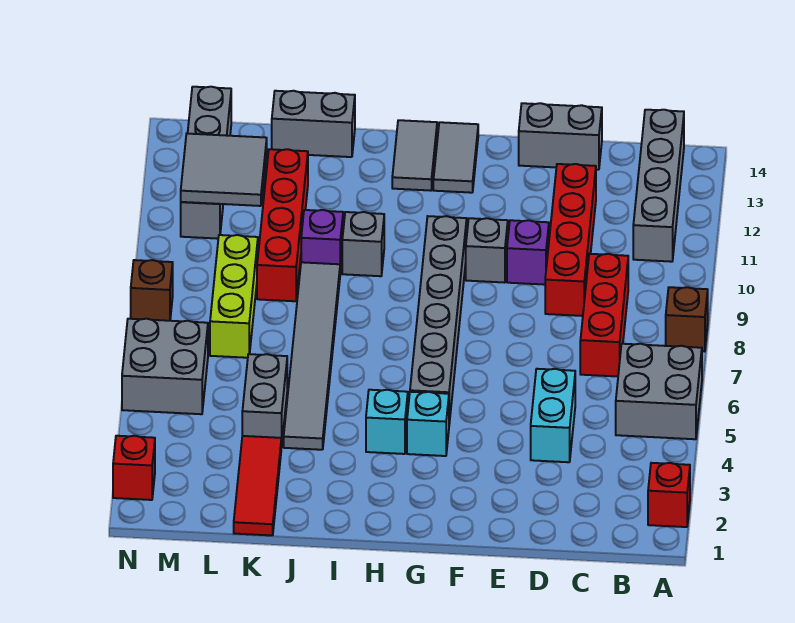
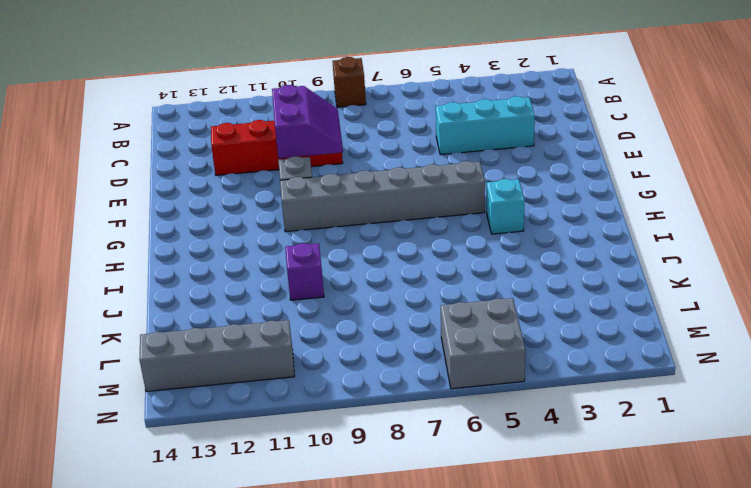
cyan 1x3 brick [436,96,535,155] -> cyan 1x2 brick [531,369,575,462]
purple 2x2 slope [272,85,343,158] -> none
none -> red 1x1 brick [648,463,690,527]
none -> grey 2x2 brick [616,344,702,439]
none -> grey 1x4 brick [633,110,684,262]

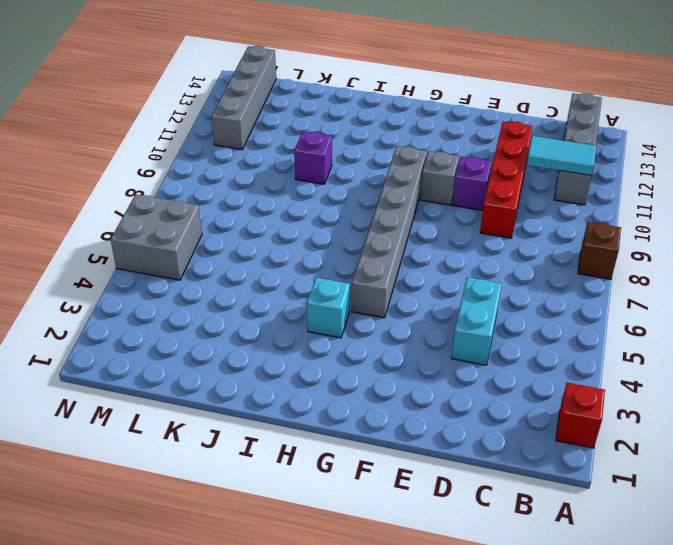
cyan 1x2 tile [527,136,596,176] -> none
none -> grey 2x2 brick [616,344,702,439]
none -> red 1x3 brick [580,254,628,377]
none -> grey 1x2 brick [519,103,602,170]

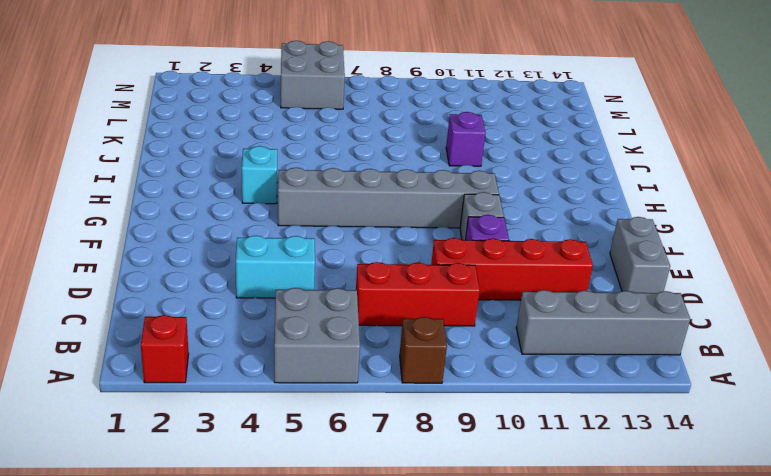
none -> cyan 1x1 brick [407,392,449,456]
none -> grey 1x2 tile [433,122,478,193]
none -> grey 1x2 tile [392,120,437,191]

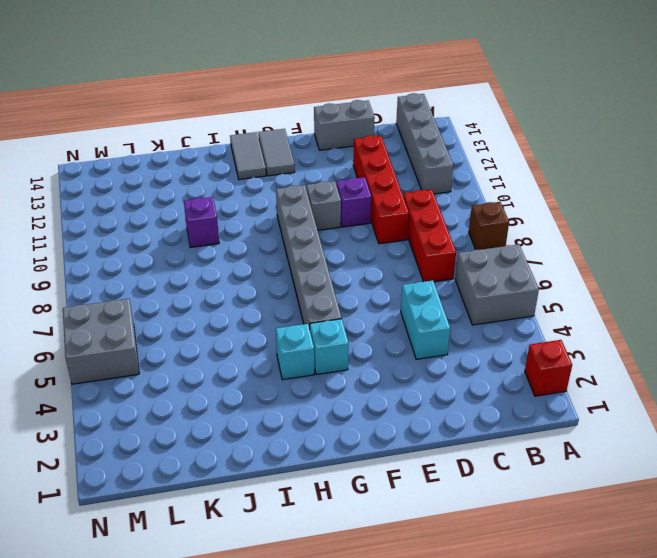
none -> grey 1x1 brick [342,212,384,276]
none -> grey 1x6 tile [284,262,340,450]
none -> grey 1x2 brick [272,91,355,157]

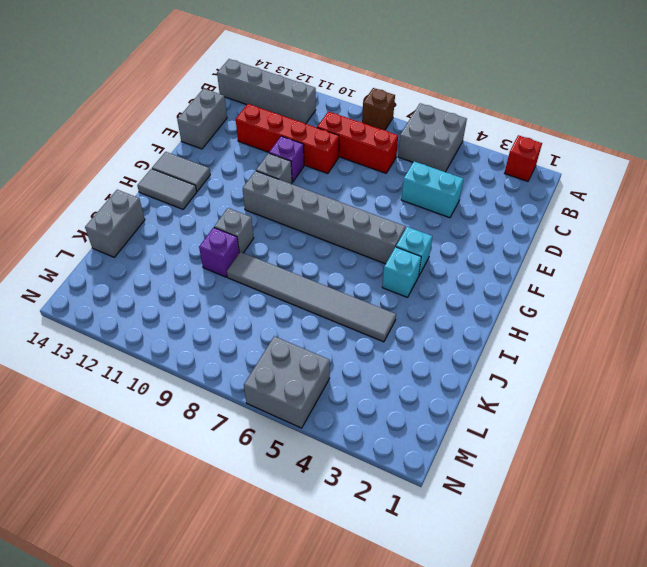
none -> red 1x3 tile [234,436,281,535]
none -> grey 1x2 brick [242,354,287,447]
none -> red 1x4 brick [257,149,308,301]

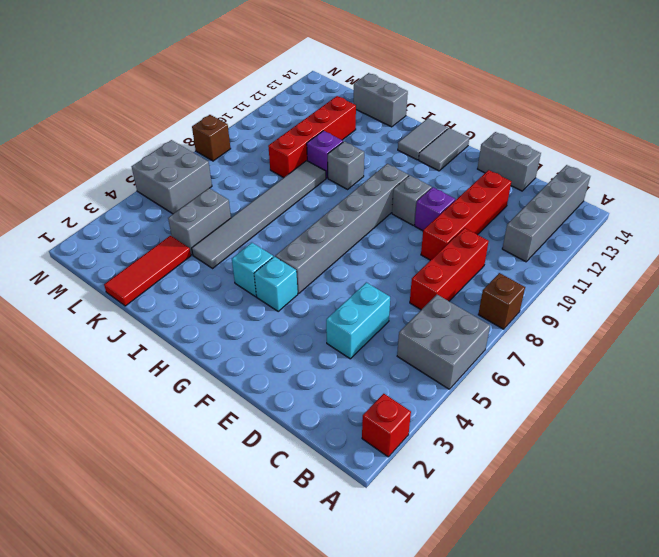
none -> lime 1x3 brick [210,235,258,358]
none -> grey 1x4 brick [181,87,231,239]
none -> red 1x1 brick [113,436,155,500]

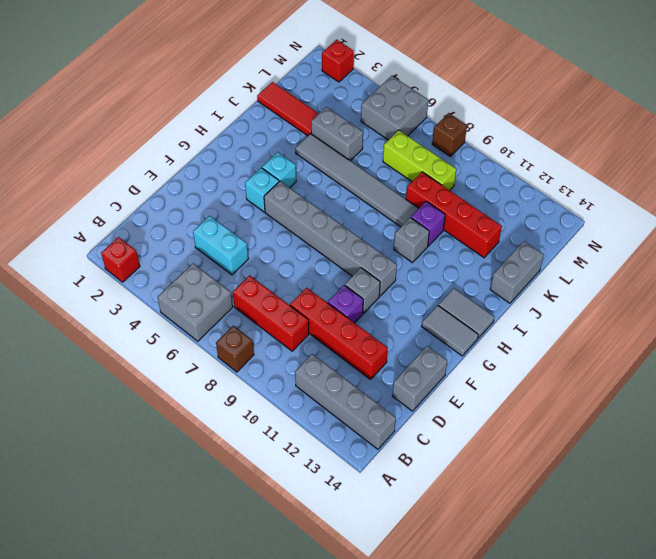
none -> grey 1x4 brick [181,87,231,239]
none -> grey 2x2 tile [181,134,267,206]

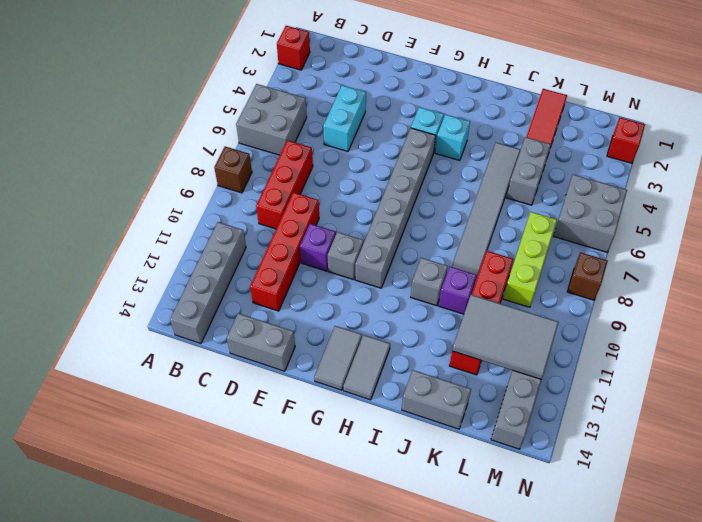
grey 2x3 tile [452,295,559,379] -> grey 2x2 tile [181,134,267,206]

